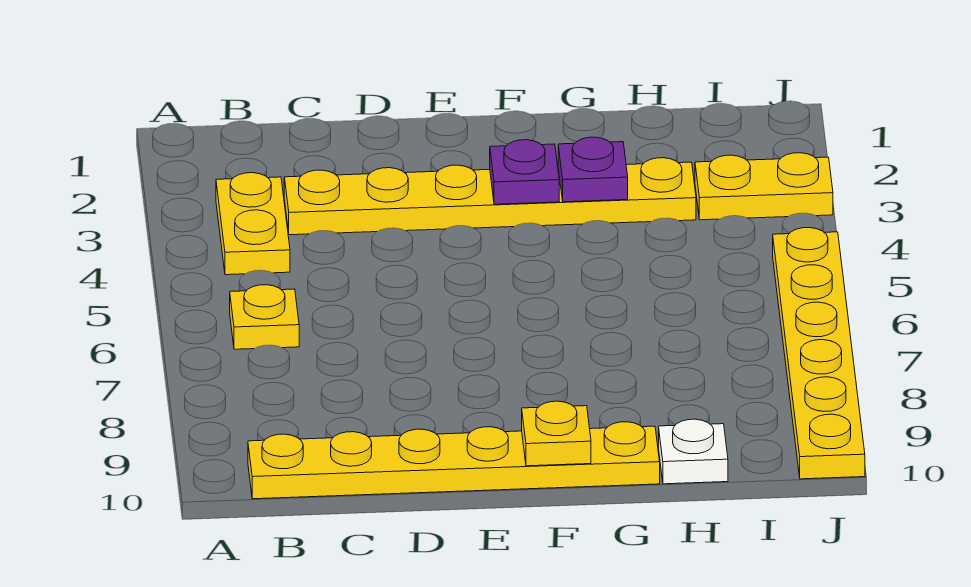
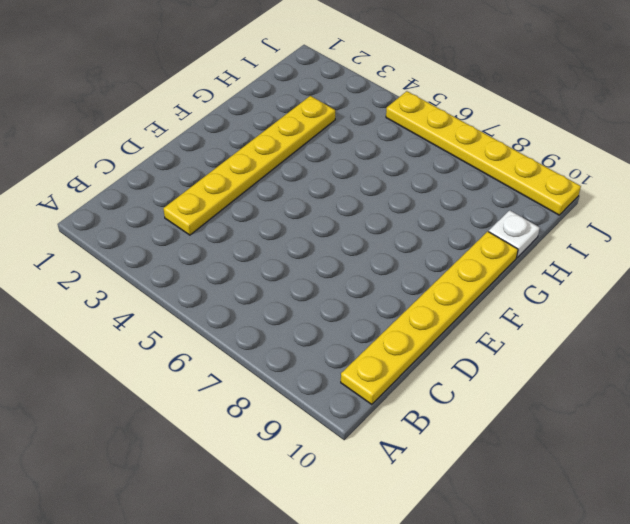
none -> yellow 1x2 plate [216,173,290,275]
none -> yellow 1x1 plate [230,285,299,349]

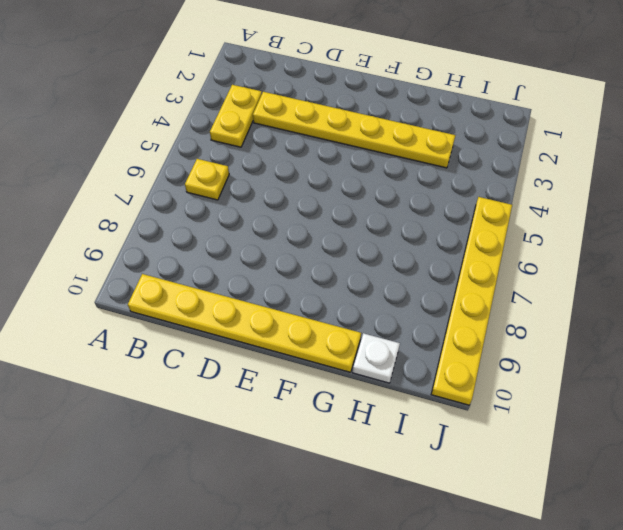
none -> yellow 1x2 plate [695,153,833,220]
none -> purple 1x1 plate [490,140,559,204]

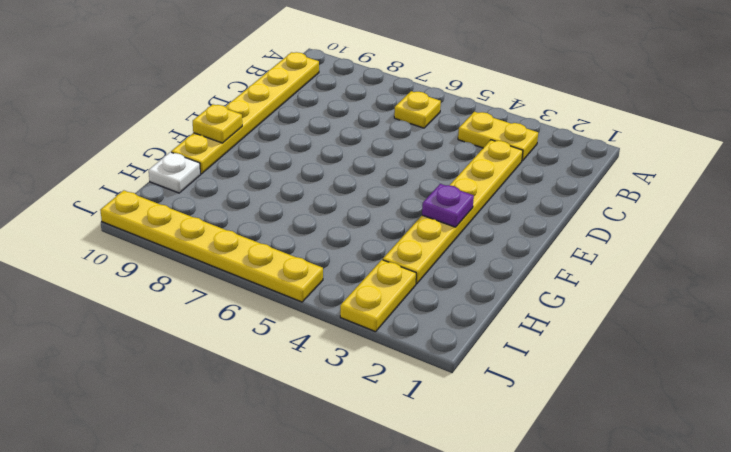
none -> purple 1x1 plate [558,137,628,202]

